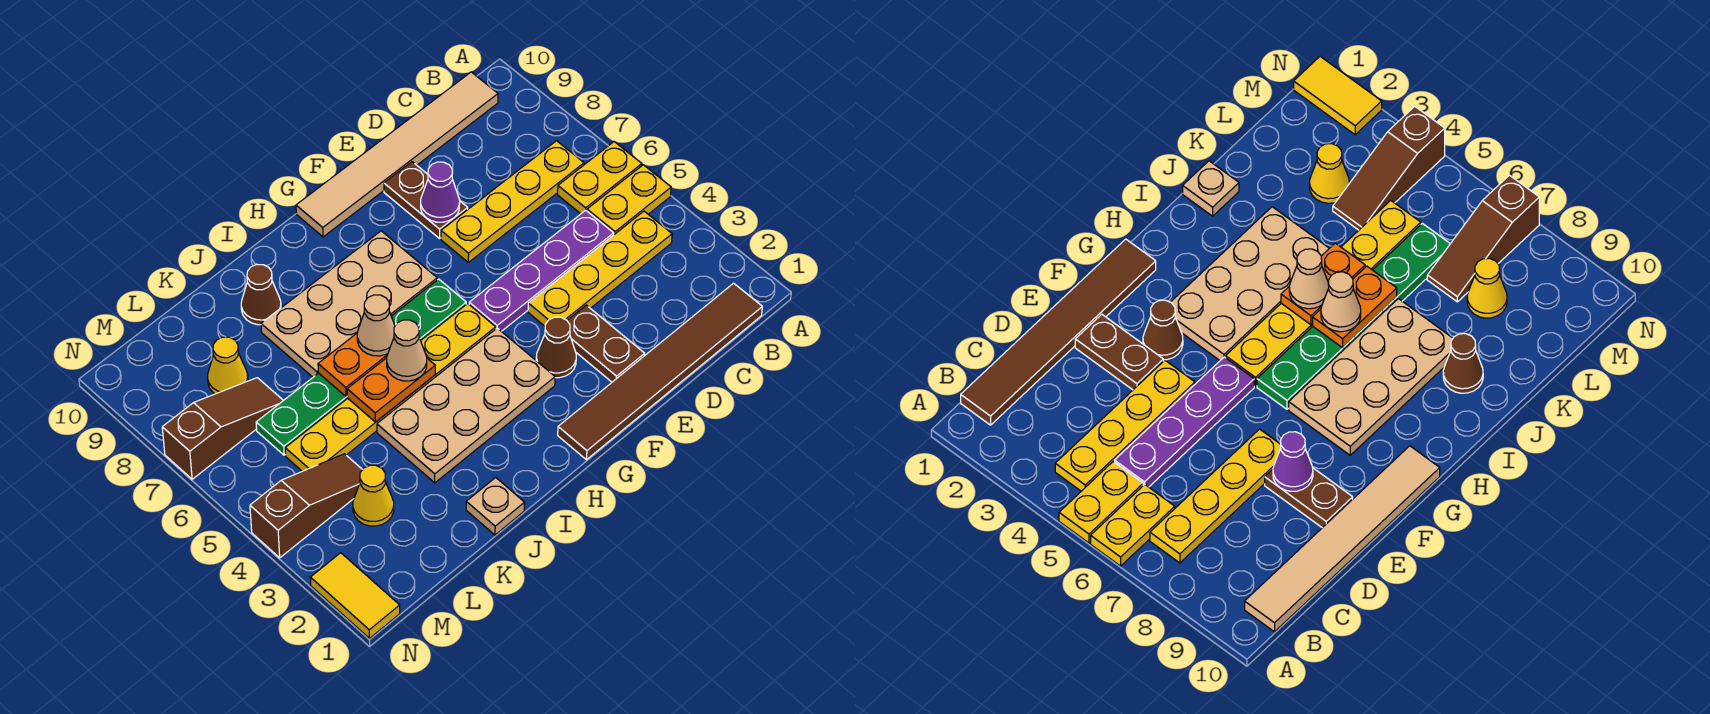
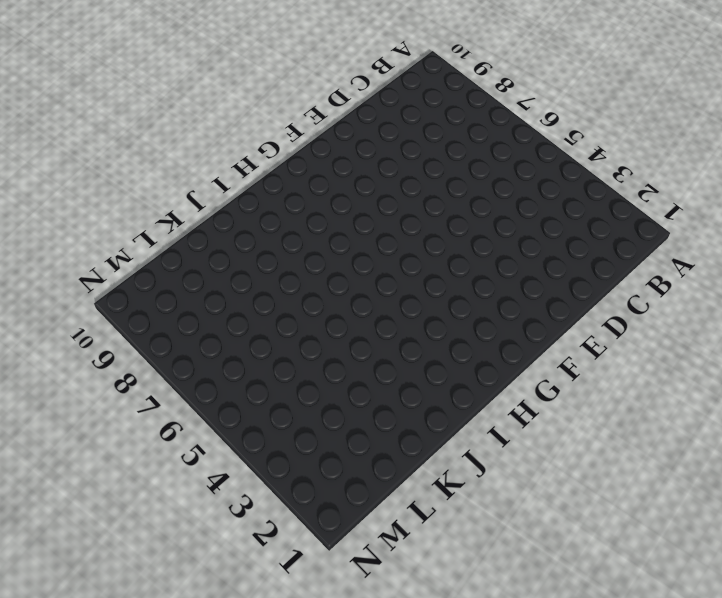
none -> yellow 1x2 plate [587,165,671,235]
none -> yellow 1x2 plate [558,142,642,214]
none -> brown 1x6 tile [558,283,762,460]

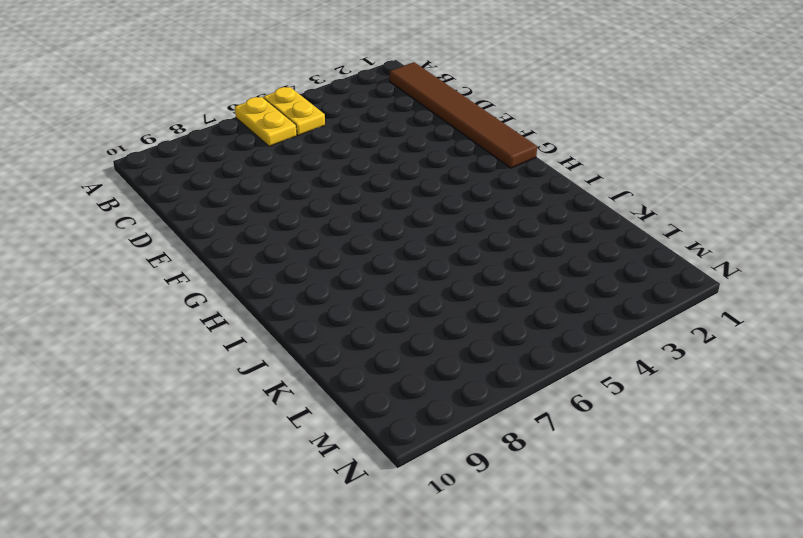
none -> yellow 1x4 plate [528,211,672,326]
none -> yellow 1x4 plate [441,141,584,262]
none -> tan 1x6 tile [296,72,498,237]

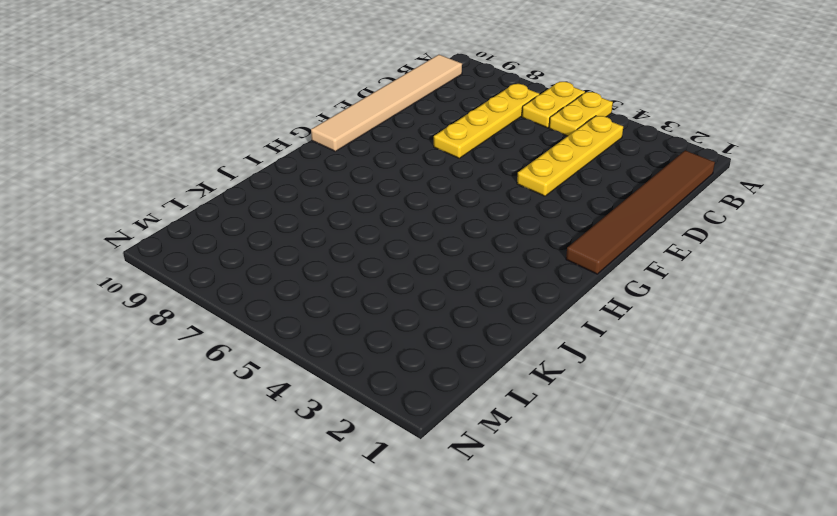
none -> purple 1x4 plate [469,210,614,331]
none -> brown 1x2 plate [567,305,645,382]
none -> brown 1x2 plate [384,162,468,238]

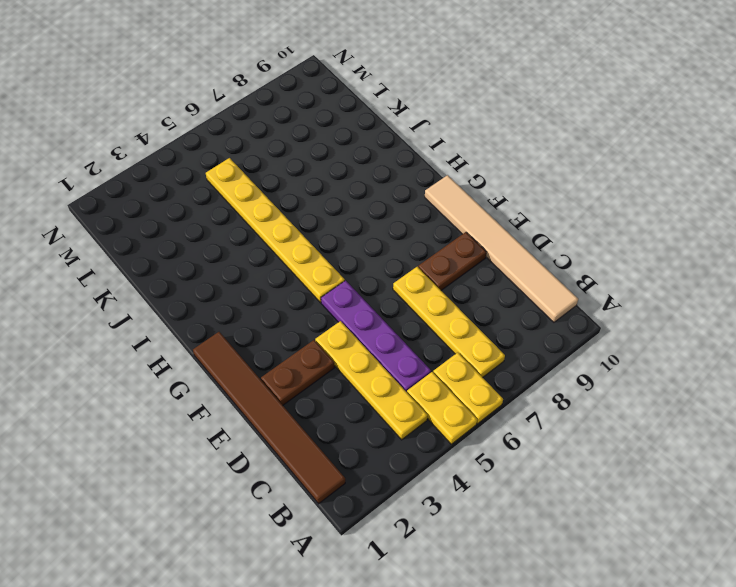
none -> brown 1x1 cone [536,317,576,378]
none -> tan 2x4 plate [377,328,555,483]
none -> green 1x6 plate [256,279,466,455]

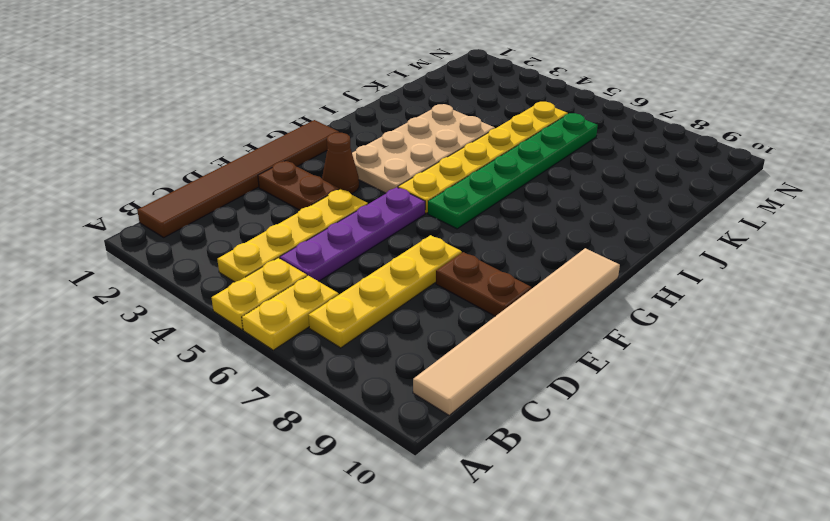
none -> tan 2x4 plate [261,231,437,377]
none -> tan 1x1 plate [466,478,525,535]
none -> brown 1x1 cone [241,264,281,325]

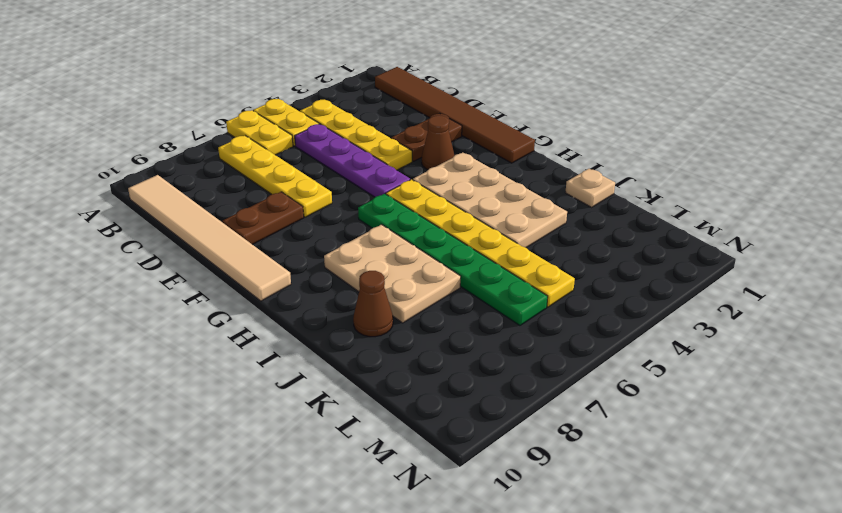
tan 2x3 plate [324,225,461,323] -> tan 2x4 plate [261,231,437,377]
none -> yellow 1x1 cone [353,465,394,526]
none -> brown 1x3 slope [250,454,363,558]
none -> brown 1x3 slope [162,378,284,479]

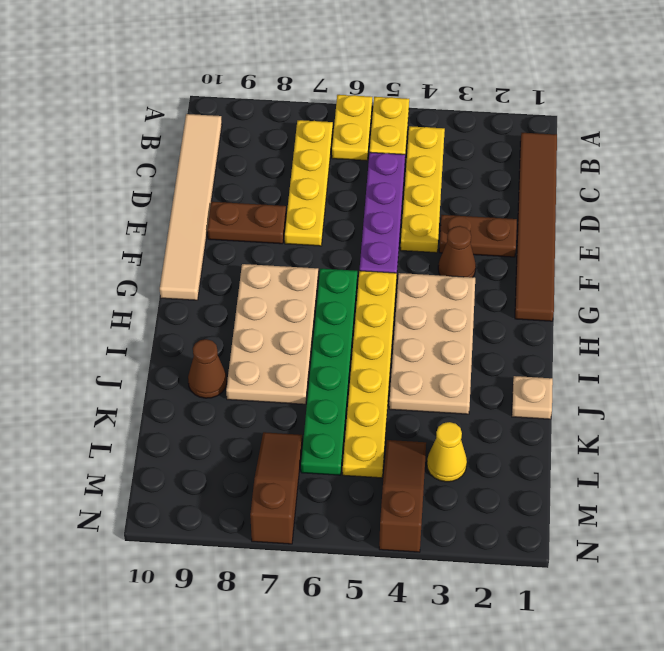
none -> yellow 1x1 cone [208,337,248,394]
none -> yellow 1x2 tile [310,553,400,638]
none -> purple 1x1 cone [421,162,460,222]

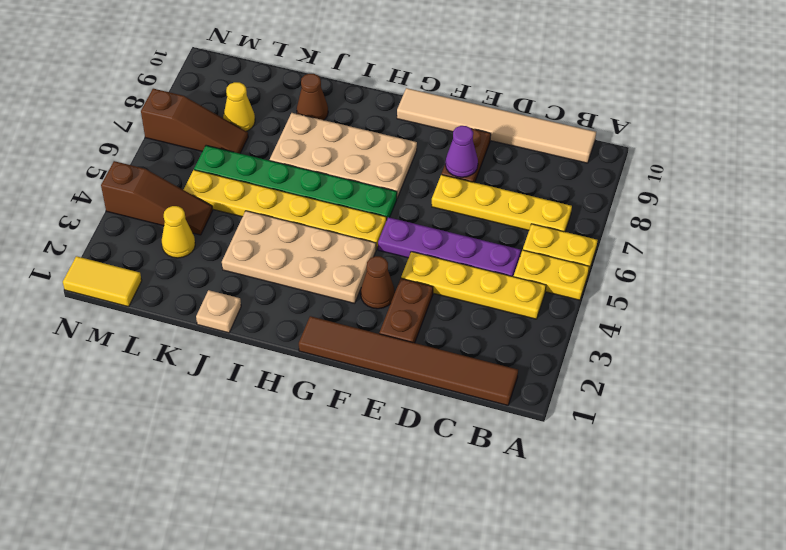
yellow 1x2 tile [63,256,142,307] -> yellow 1x2 tile turned to [310,553,400,638]
none -> orange 1x2 plate [347,358,435,422]
none -> orange 1x2 plate [318,333,388,397]
none -> tan 1x1 cone [387,320,427,381]

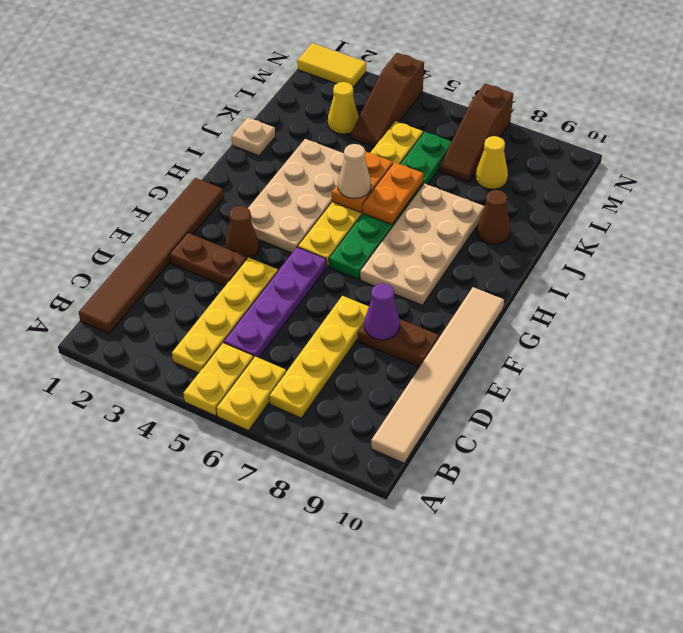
none -> tan 1x1 cone [357,295,395,356]

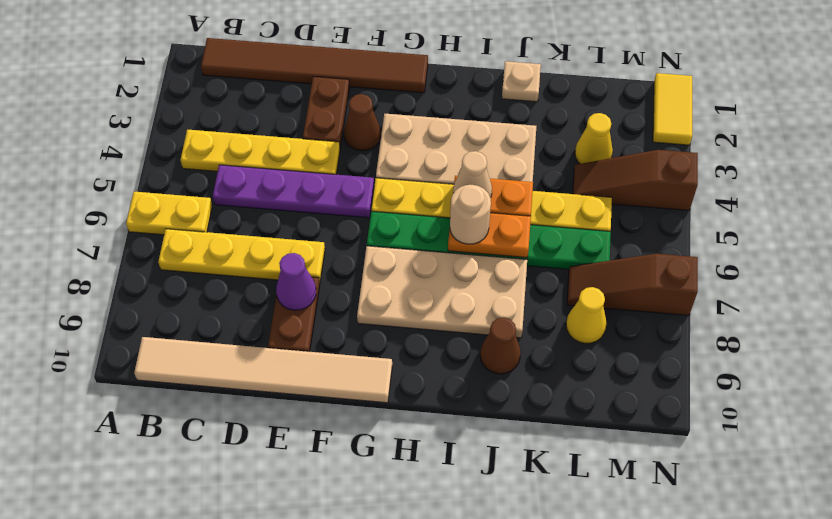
tan 1x1 round brick [450,185,491,244] -> tan 1x1 cone [357,295,395,356]
none -> yellow 1x2 plate [587,165,671,235]

